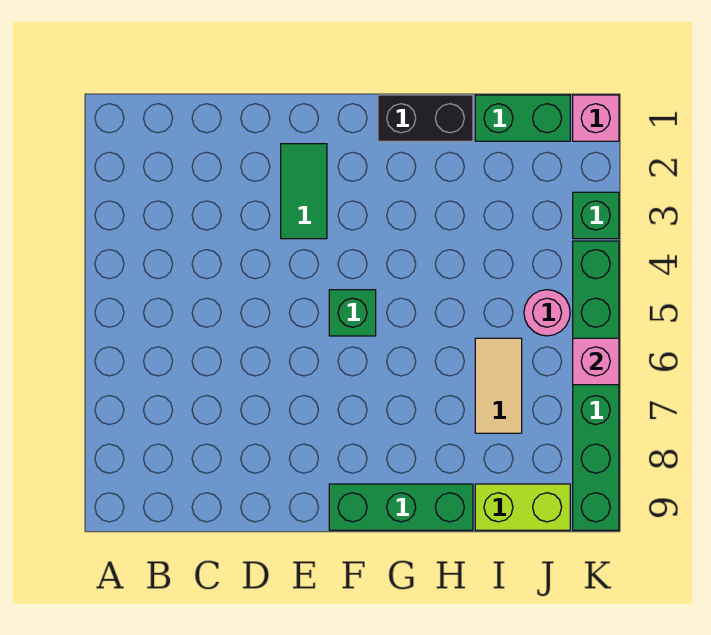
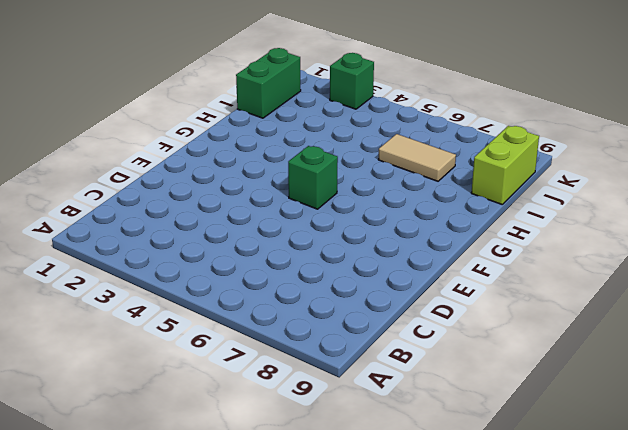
none -> green 1x2 tile [281,144,327,239]
none -> green 1x3 brick [329,484,473,530]
none -> black 1x2 brick [378,95,473,141]

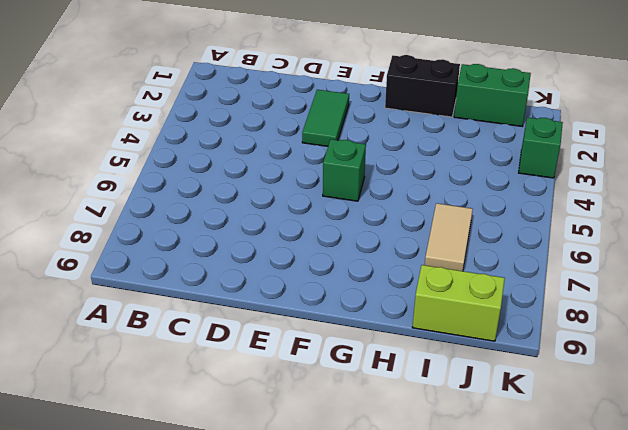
none -> green 1x3 brick [329,484,473,530]
none -> pink 1x1 round brick [524,290,570,336]
none -> pink 1x1 brick [573,95,619,141]

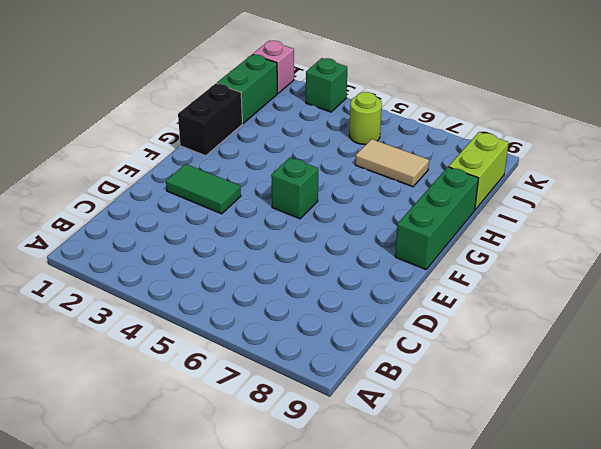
lime 1x1 round brick [349,92,382,144] -> pink 1x1 round brick [524,290,570,336]
none -> green 1x6 brick [573,241,619,530]
none -> pink 1x1 brick [573,338,619,385]

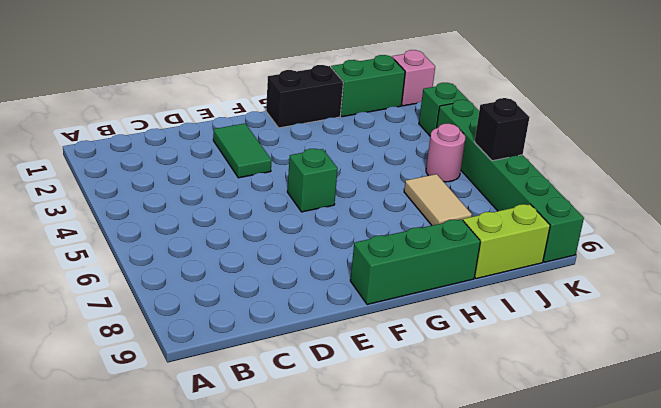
black 1x1 brick [475,98,529,161] -> pink 1x1 brick [573,338,619,385]

